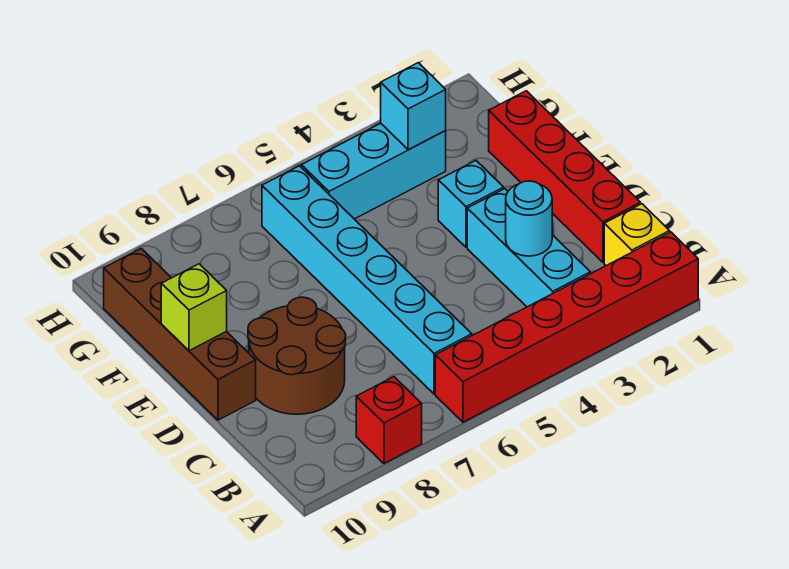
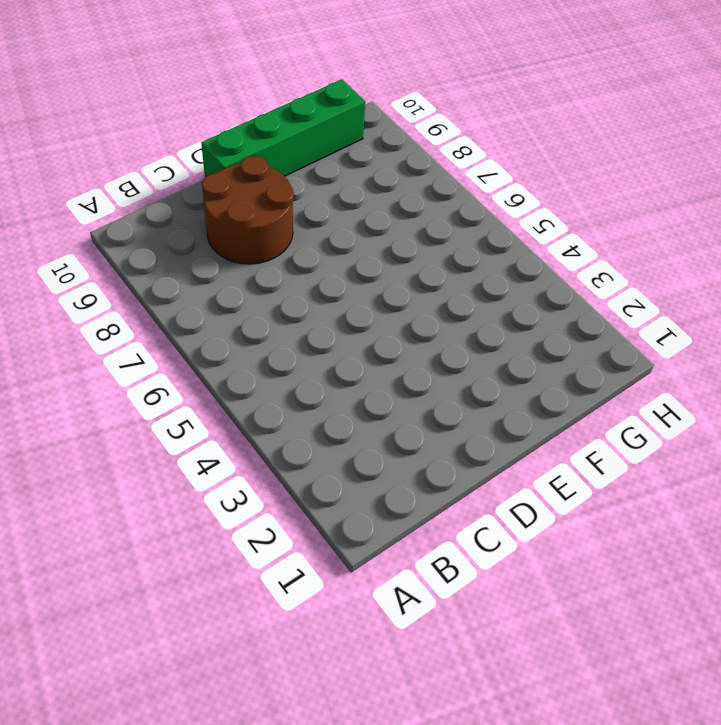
green 1x4 brick [201,79,365,177] -> brown 1x4 brick [104,249,256,420]
none -> red 1x6 brick [435,232,698,422]
none -> red 1x1 brick [356,377,422,463]
none -> yellow 1x1 brick [604,204,670,266]

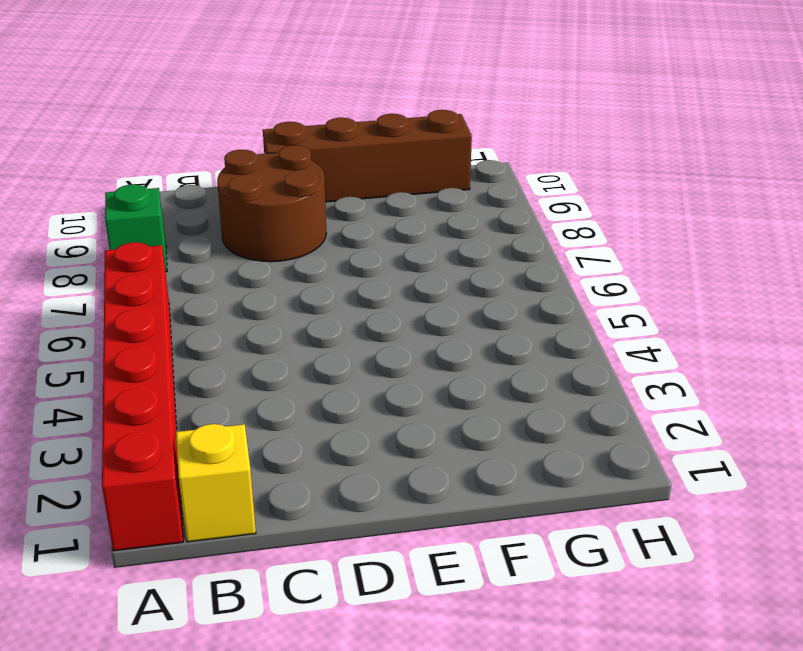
green 1x1 brick [105,184,167,272] -> red 1x1 brick [356,377,422,463]
none -> cyan 1x3 brick [467,189,590,307]
none -> cyan 1x6 brick [262,166,472,394]
none -> red 1x4 brick [489,91,641,262]

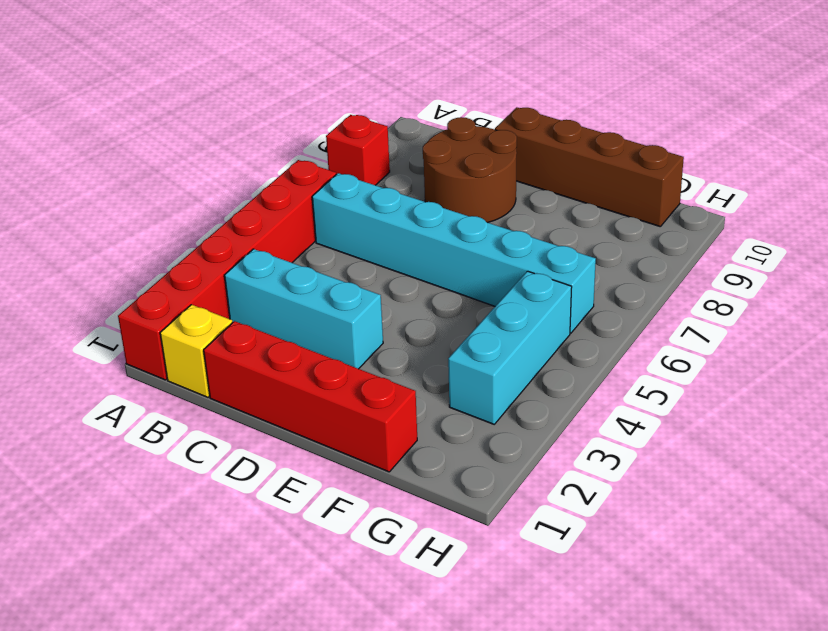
none -> cyan 1x1 brick [438,161,504,247]
none -> cyan 1x1 round brick [506,181,552,256]
none -> lime 1x1 brick [161,264,227,351]

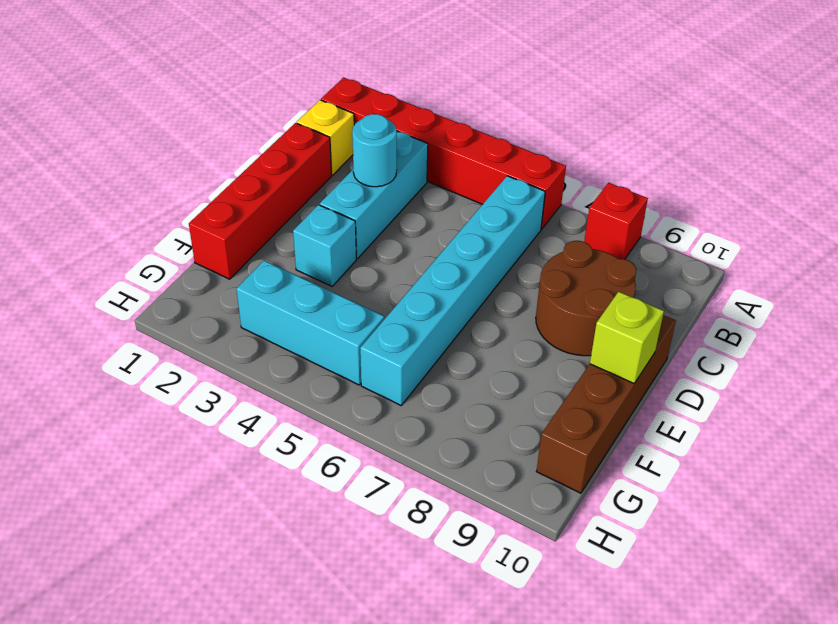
none -> cyan 1x1 brick [381,63,446,150]

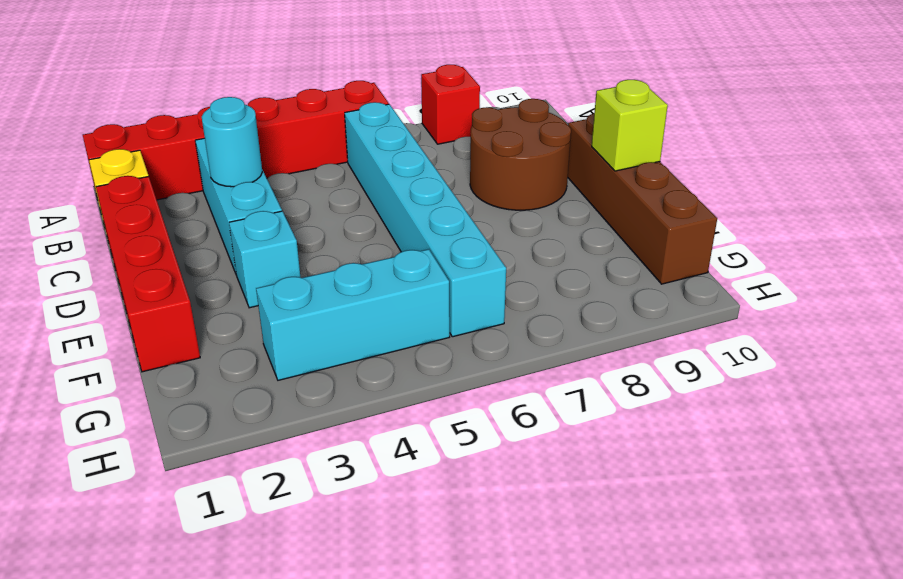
none -> cyan 1x1 brick [381,63,446,150]

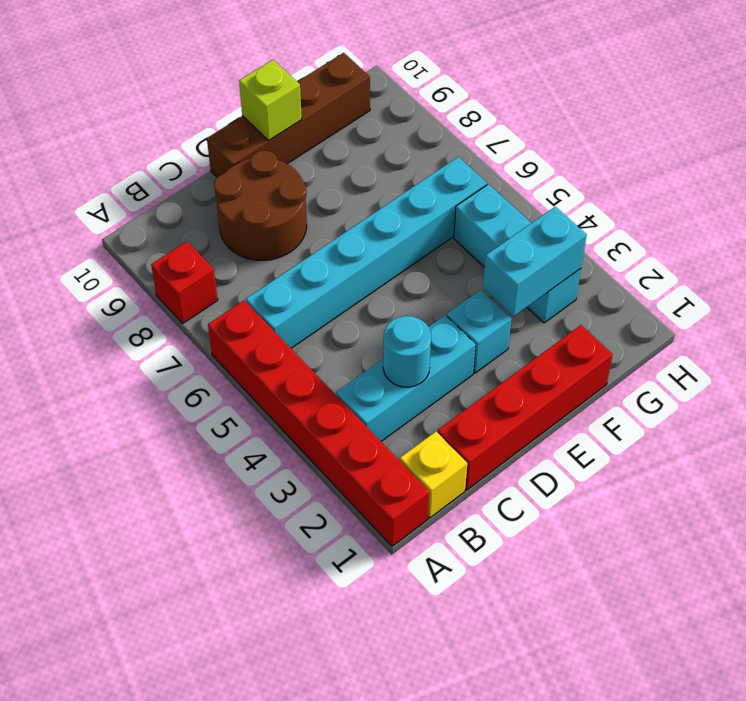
cyan 1x2 brick [483,207,587,316] -> cyan 1x1 brick [381,63,446,150]

